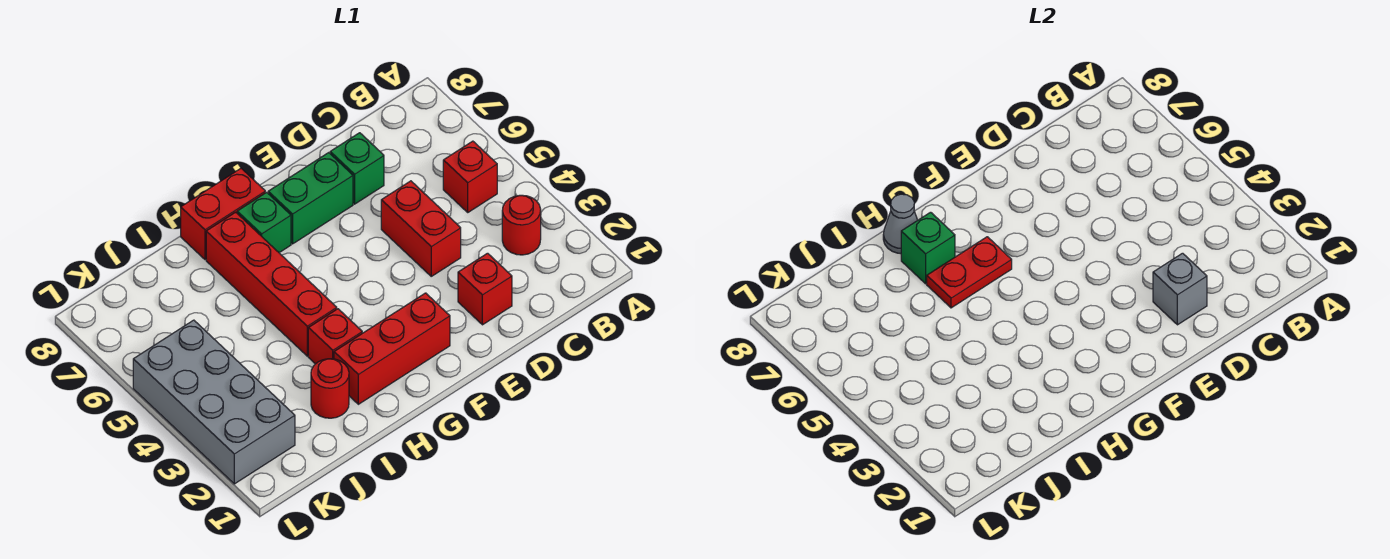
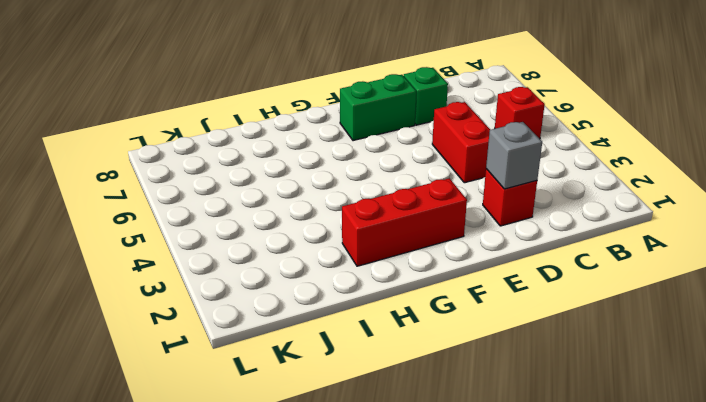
none -> red 1x1 round brick [502,195,541,255]
none -> green 1x1 brick [237,192,291,253]
none -> red 1x2 brick [181,168,265,260]

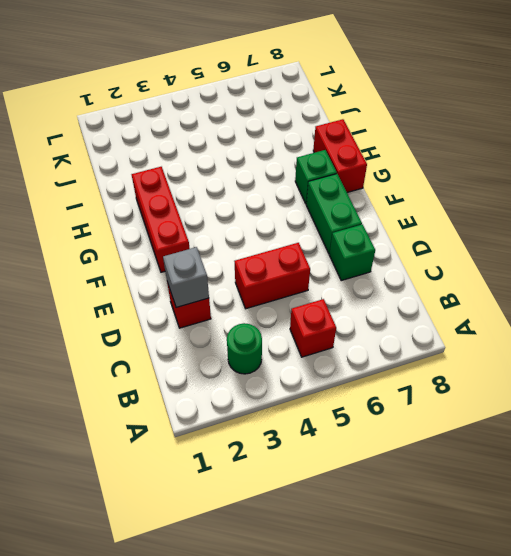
green 1x1 round brick [227,323,262,374] -> red 1x1 round brick [502,195,541,255]
none -> red 1x1 brick [308,309,362,364]
none -> red 1x4 brick [206,212,337,356]
none -> red 1x1 round brick [311,359,349,418]

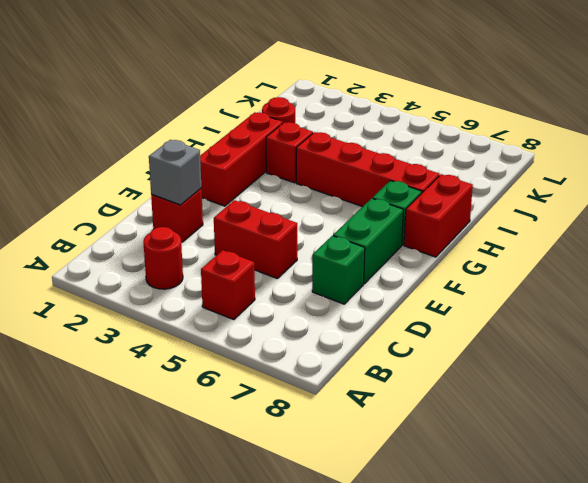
none -> grey 2x4 brick [133,320,295,484]
none -> red 1x2 plate [927,237,1012,308]
none -> green 1x1 brick [901,212,955,284]

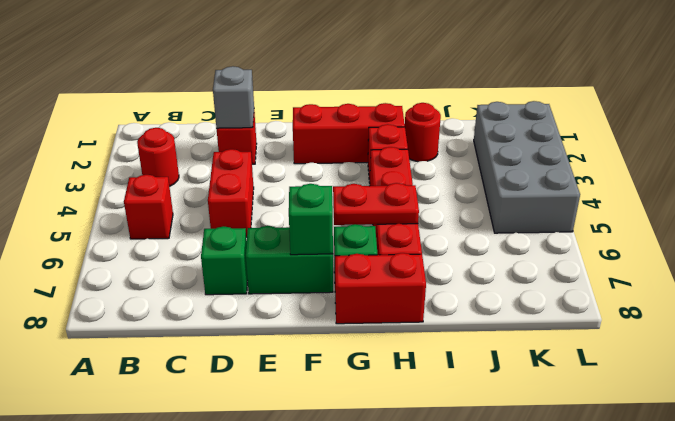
green 1x1 brick [289,184,333,255] -> green 1x1 brick moved to [901,212,955,284]
none -> grey 1x1 cone [883,194,918,254]

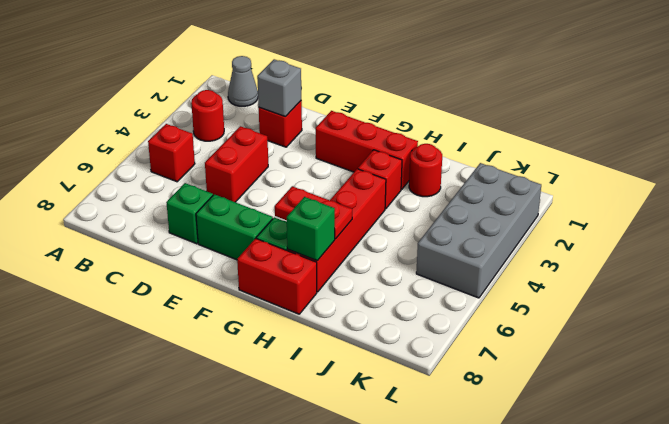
grey 1x1 cone [228,56,258,106] -> grey 1x1 cone moved to [883,194,918,254]

